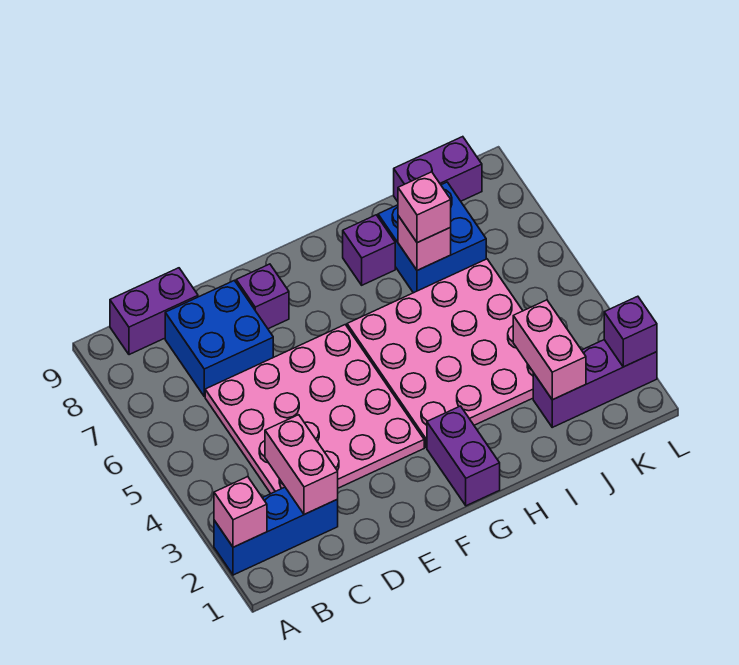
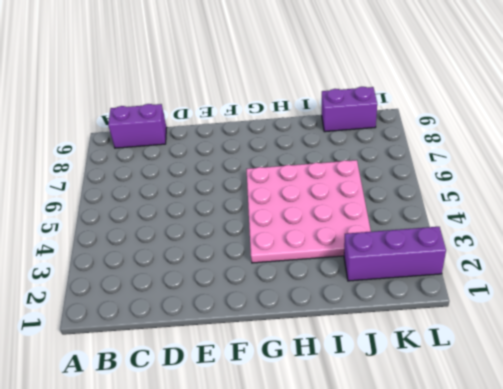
none -> blue 1x3 brick [214,487,338,575]
none -> pink 4x4 plate [205,325,424,493]
none -> blue 2x2 brick [165,280,273,396]

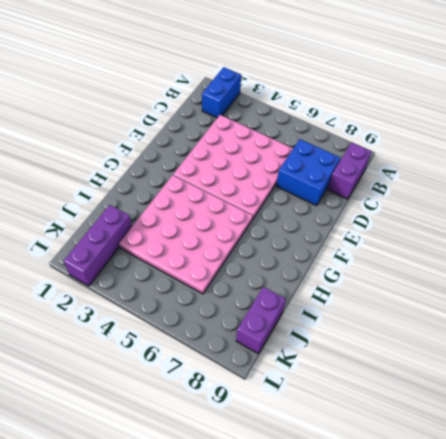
blue 1x2 brick [202,67,241,118] -> blue 1x3 brick [214,487,338,575]
none -> purple 1x1 brick [236,264,289,329]
none -> purple 1x2 brick [427,406,500,506]
none -> purple 1x1 brick [343,215,395,285]

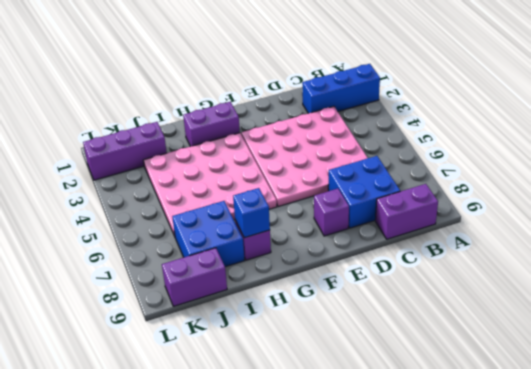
purple 1x2 brick [183,102,240,146] -> purple 1x2 brick turned to [427,406,500,506]
blue 1x1 brick [233,188,270,238] -> none
none -> pink 1x1 brick [214,477,267,547]
none -> pink 1x2 brick [265,415,338,515]
none -> pink 1x1 brick [398,216,451,270]

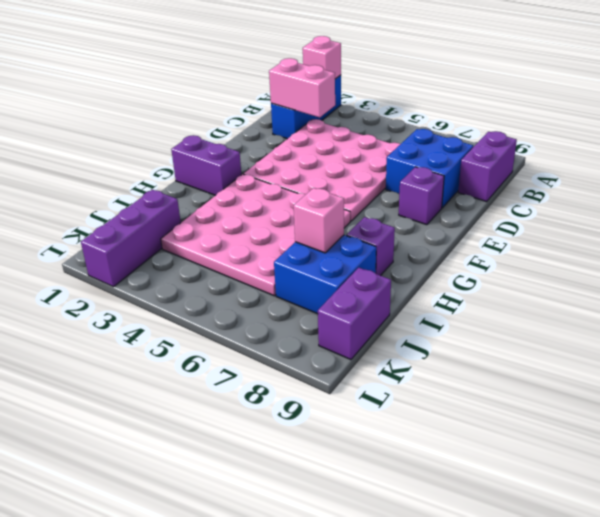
none -> pink 1x2 brick [513,300,586,400]
none -> purple 1x1 brick [604,296,657,367]
none -> pink 1x1 brick [398,172,451,243]

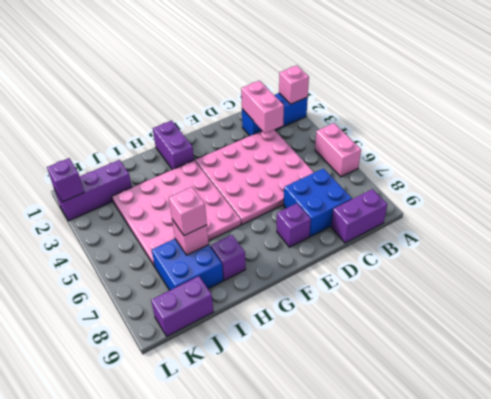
pink 1x2 brick [315,123,361,177] -> pink 1x2 brick moved to [513,300,586,400]

